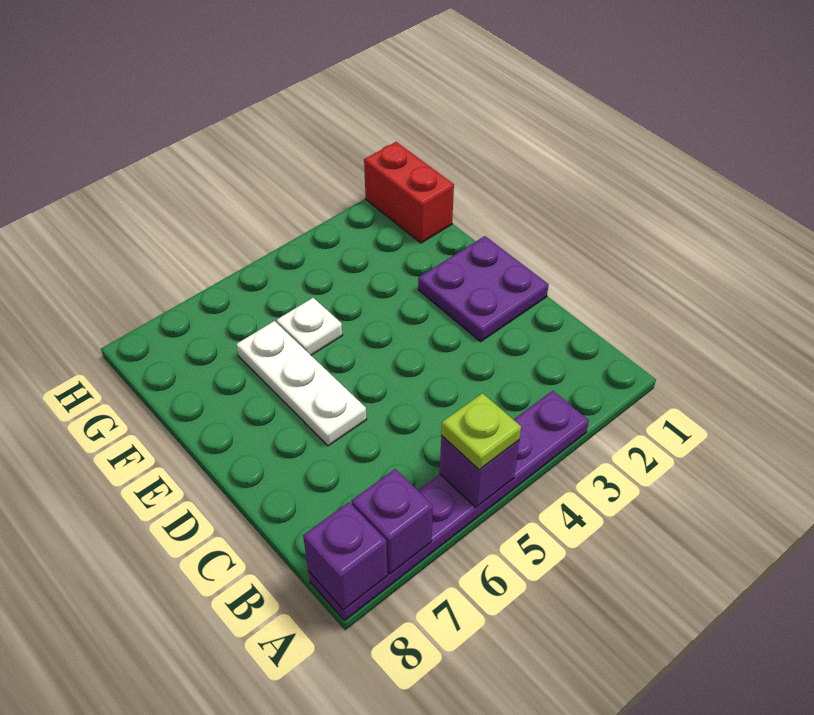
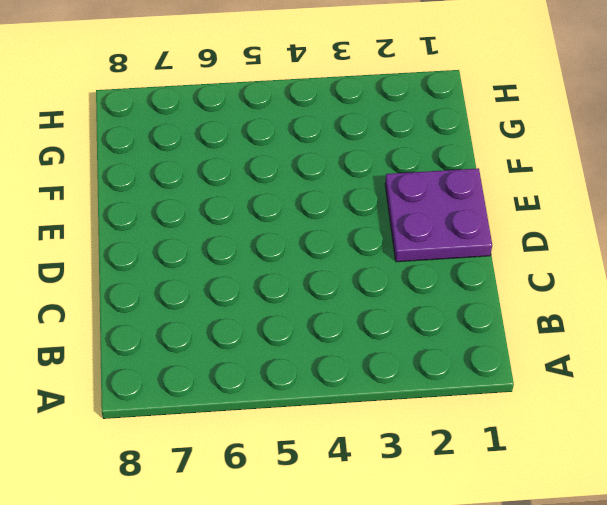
none -> purple 1x6 plate [309,391,589,620]
none -> white 1x3 plate [236,321,367,446]

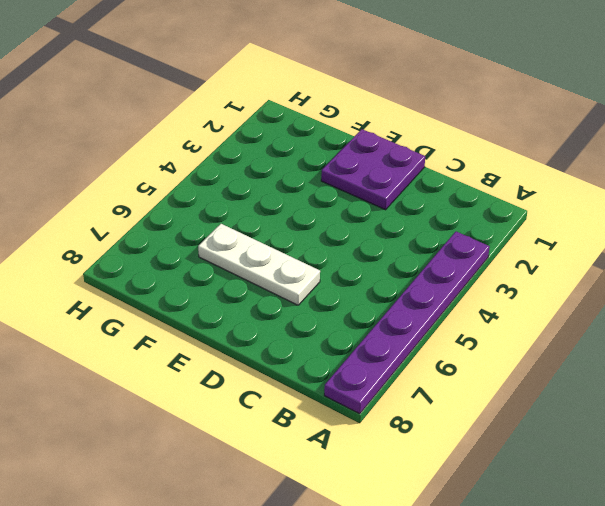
none -> white 1x1 plate [277,298,343,355]
none -> red 1x2 brick [364,142,454,243]

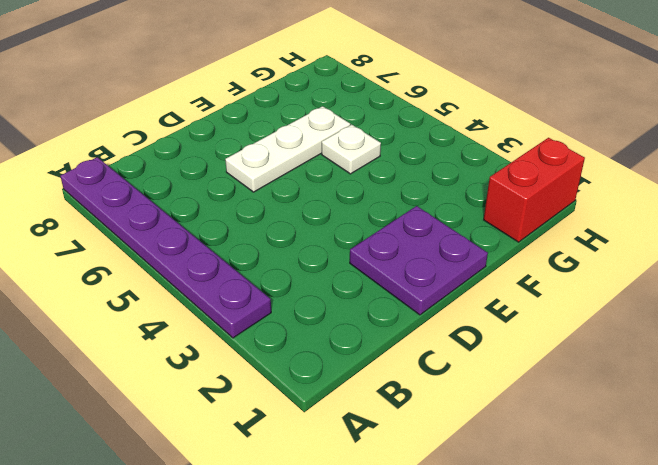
none -> purple 1x1 brick [440,436,519,507]
none -> purple 1x1 brick [351,469,433,574]

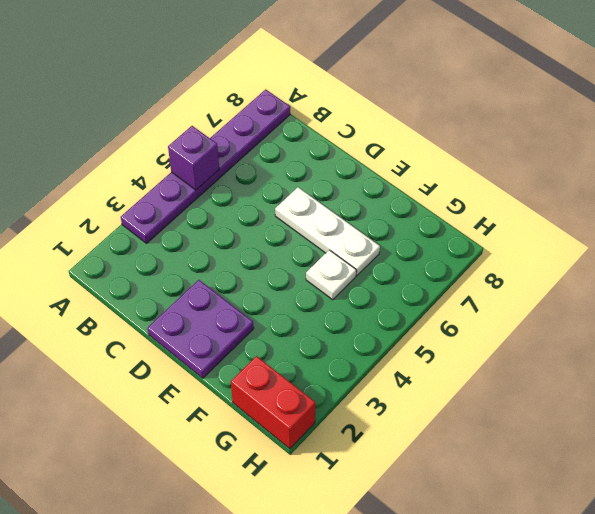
none -> purple 1x1 brick [351,469,433,574]
none -> purple 1x1 brick [303,502,387,610]

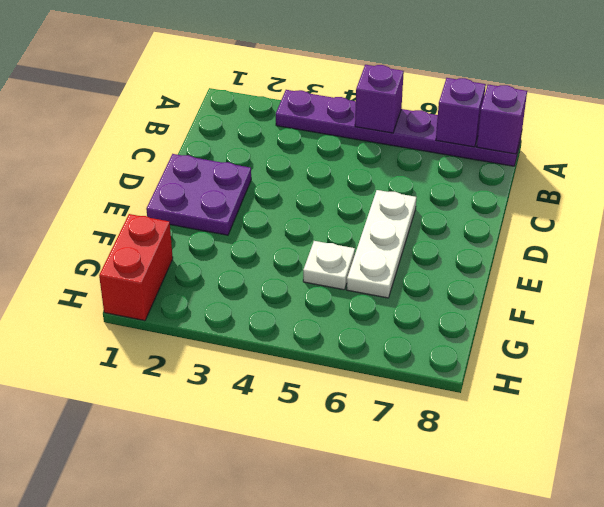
none -> lime 1x1 plate [441,393,521,470]

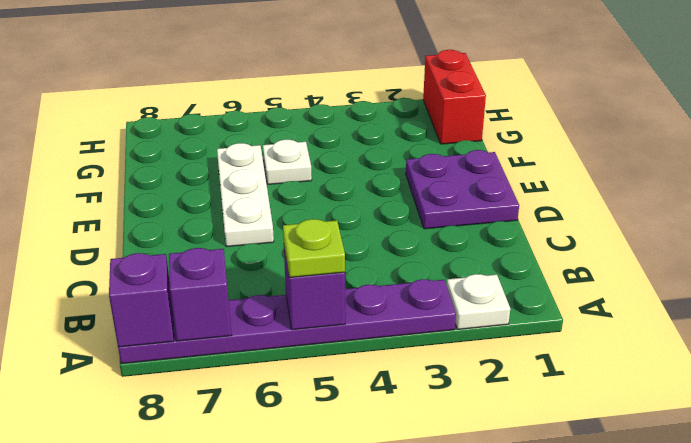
white 1x1 plate [447,274,510,329] -> none

